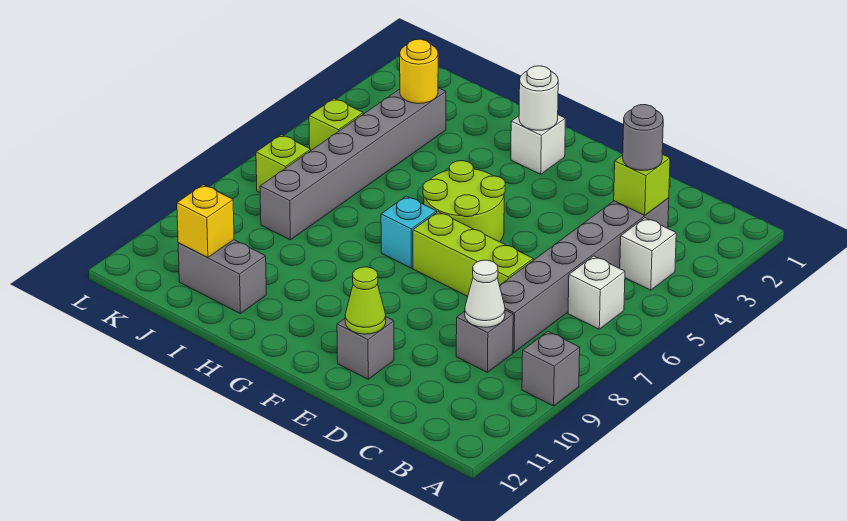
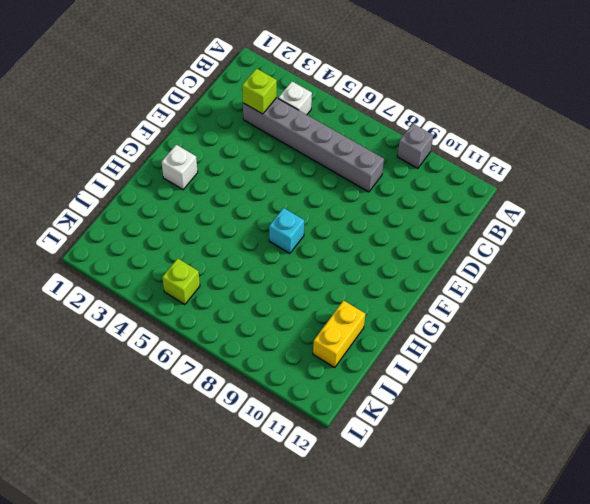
yellow 1x2 brick [313,300,365,367] -> grey 1x2 brick [178,240,266,314]
none -> white 1x1 brick [568,256,625,329]
none -> grey 1x1 brick [456,310,513,373]
none -> lime 1x3 brick [413,212,533,296]

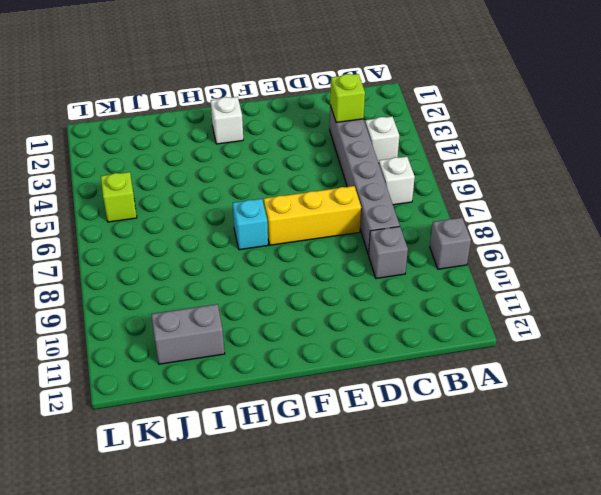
yellow 1x3 brick [264,186,361,245] -> lime 1x3 brick [413,212,533,296]
none -> grey 1x1 brick [337,317,394,379]
none -> lime 2x2 round brick [423,161,505,242]
none -> grey 1x6 brick [260,88,446,240]

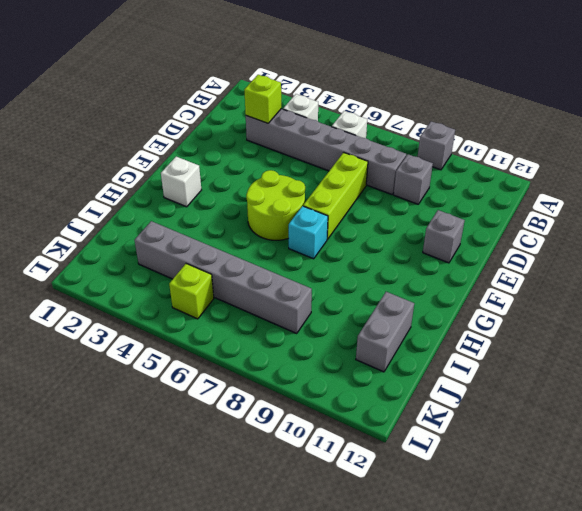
none -> lime 1x1 brick [256,135,311,192]
none -> white 1x1 cone [465,260,505,327]
none -> lime 1x1 cone [345,267,386,334]

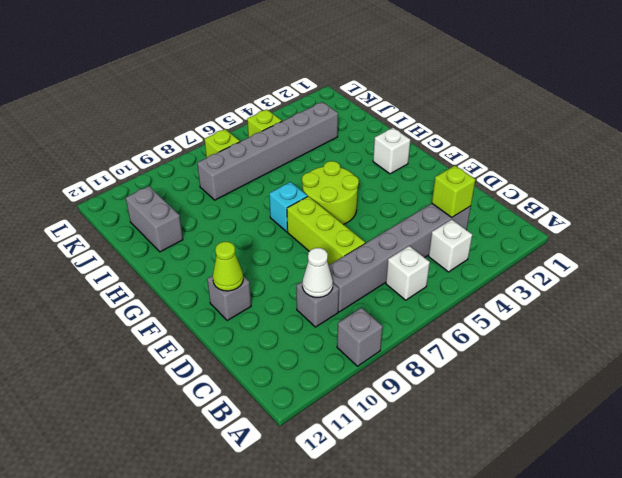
none -> white 1x1 round brick [519,66,558,130]
none -> yellow 1x1 round brick [400,39,438,104]
none -> yellow 1x1 brick [177,185,234,257]

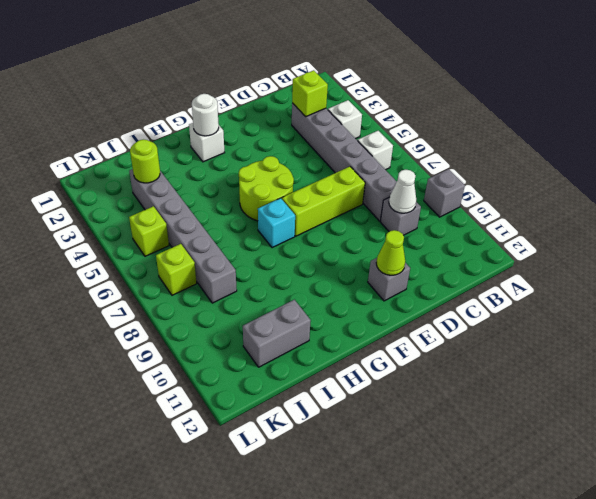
lime 1x1 round brick [130,140,160,183] -> yellow 1x1 round brick [400,39,438,104]
none -> yellow 1x1 brick [177,185,234,257]
none -> grey 1x1 round brick [623,105,663,171]

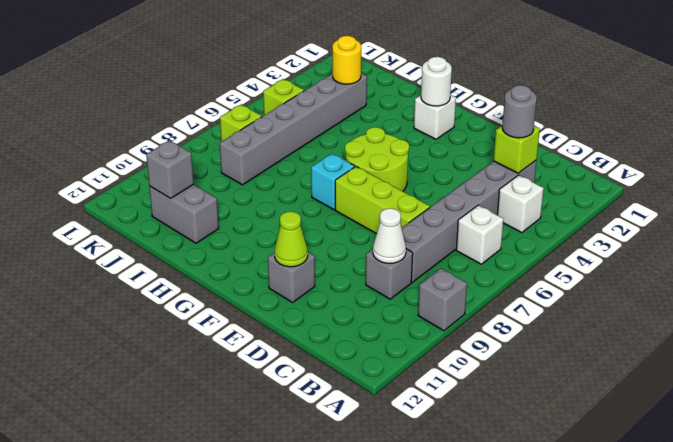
grey 1x1 brick [146,140,194,198] -> yellow 1x1 brick [177,185,234,257]

